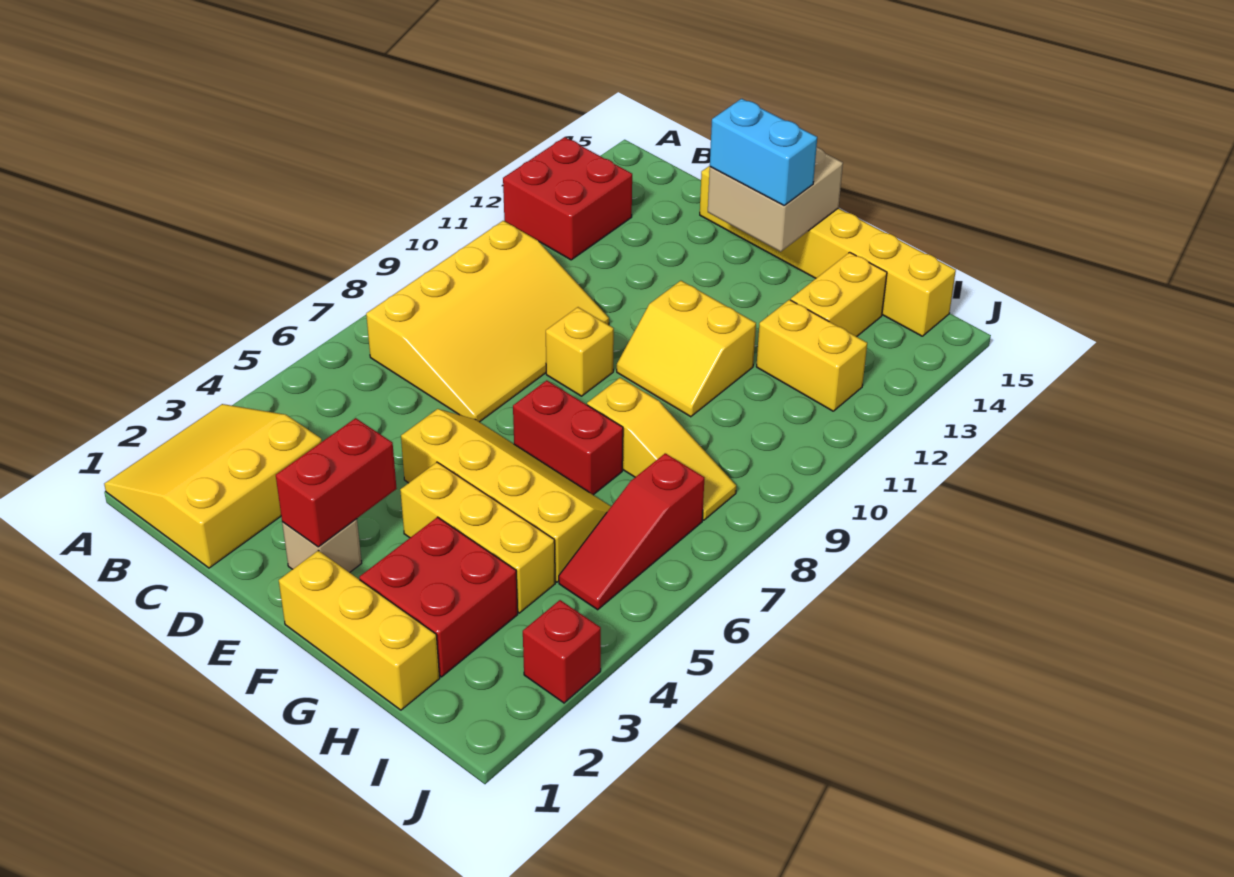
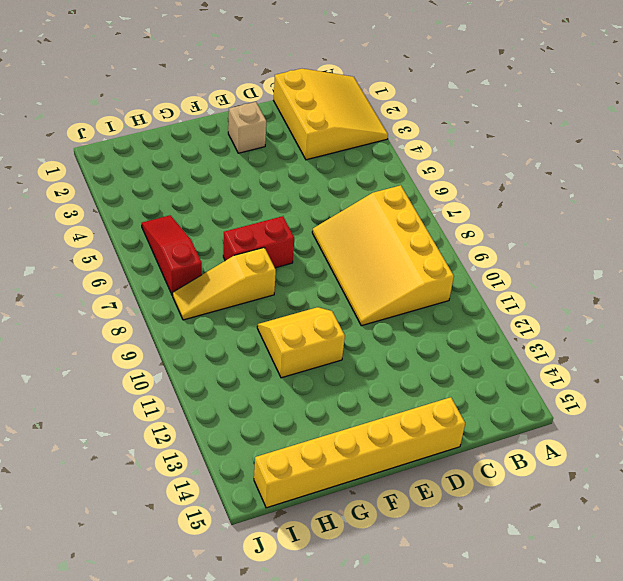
none -> red 2x2 brick [503,137,632,260]
none -> yellow 2x4 slope [401,409,611,582]
none -> yellow 1x1 brick [546,307,614,396]

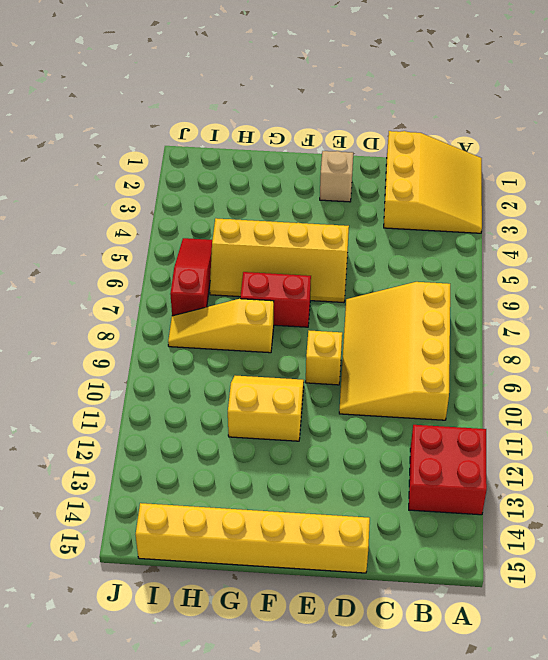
none -> yellow 1x3 brick [279,550,440,710]
none -> yellow 1x3 brick [400,462,555,613]
none -> red 2x2 brick [359,517,518,677]

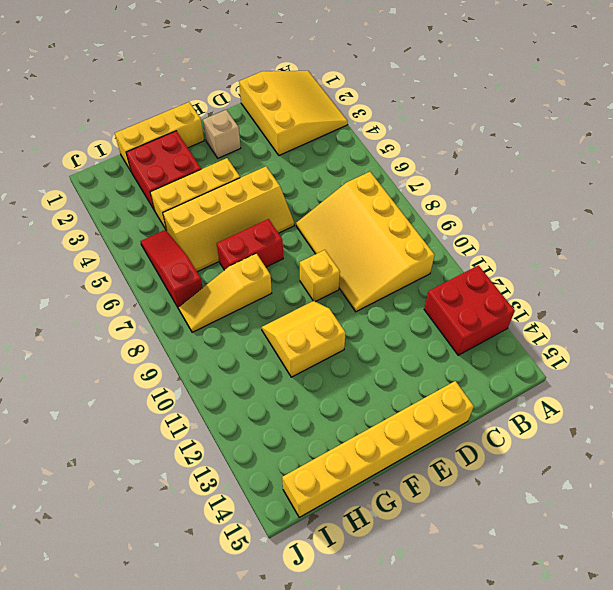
none -> yellow 1x2 brick [756,300,867,411]
none -> yellow 1x2 brick [791,252,887,337]
none -> red 1x1 brick [523,600,601,703]

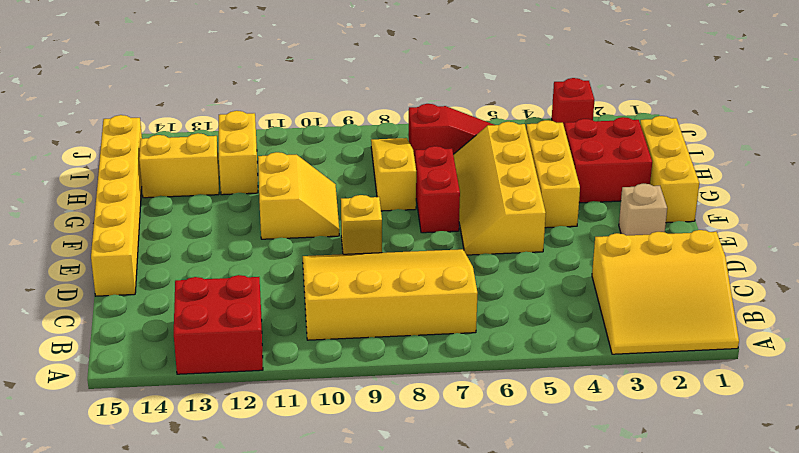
none -> red 1x2 brick [276,418,397,547]
none -> tan 2x2 brick [708,147,843,252]
none -> cyan 1x2 brick [710,99,817,205]

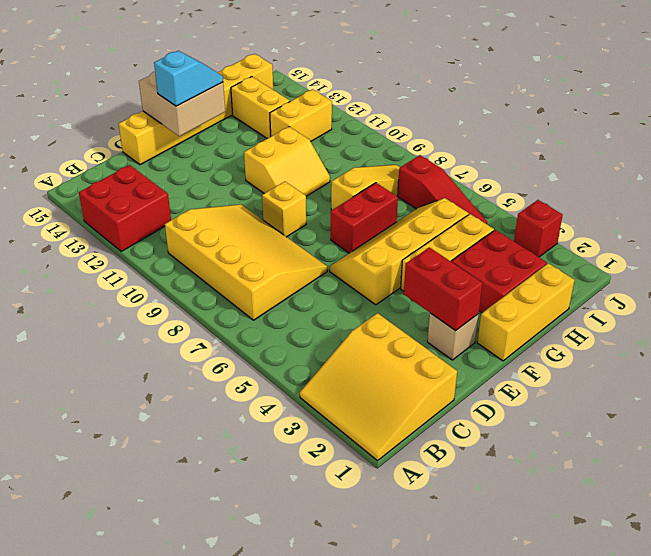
cyan 1x2 slope [154,51,223,106] -> cyan 1x2 brick [710,99,817,205]

